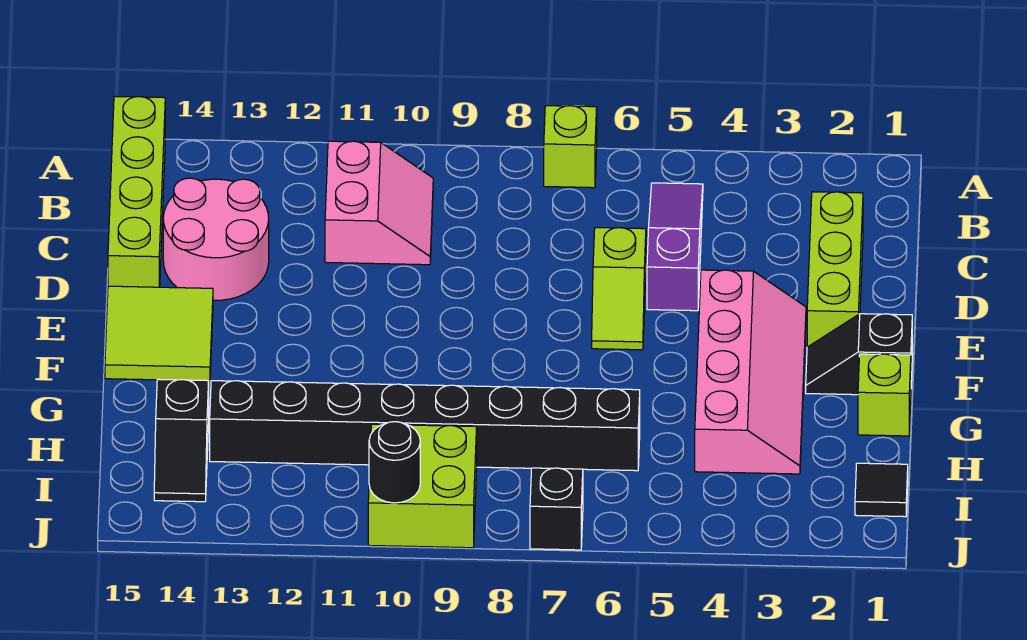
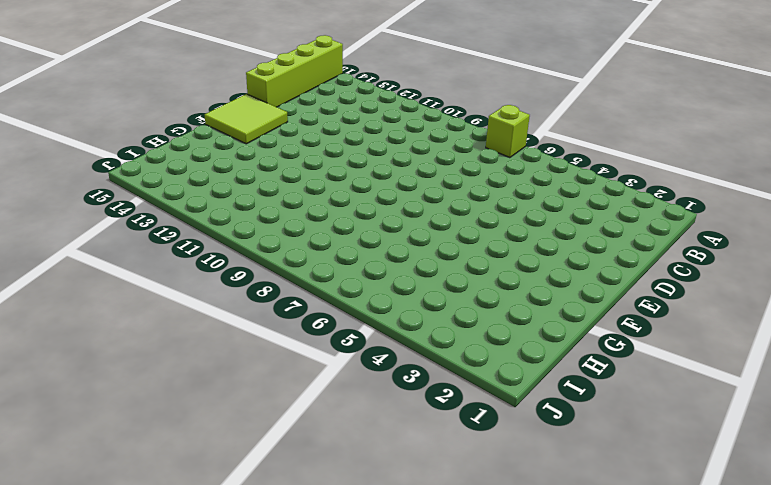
none -> purple 1x3 slope [647,183,703,311]
none -> pink 2x2 slope [325,141,433,265]
none -> lime 1x3 brick [807,192,863,347]

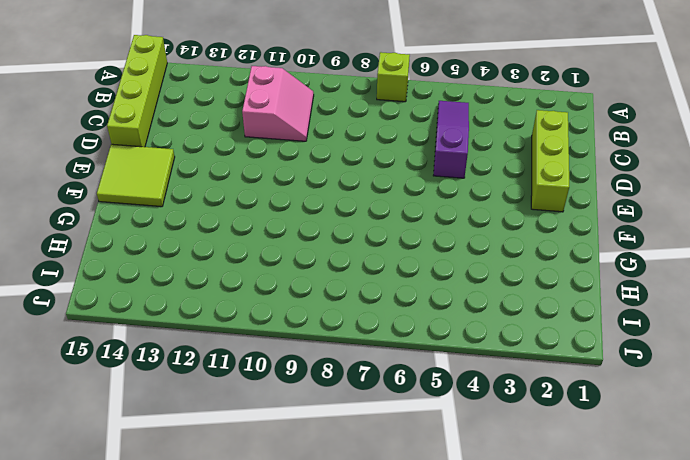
none -> pink 2x2 round brick [163,178,269,300]
none -> lime 1x2 slope [592,228,646,350]
none -> pink 2x4 slope [695,270,806,474]

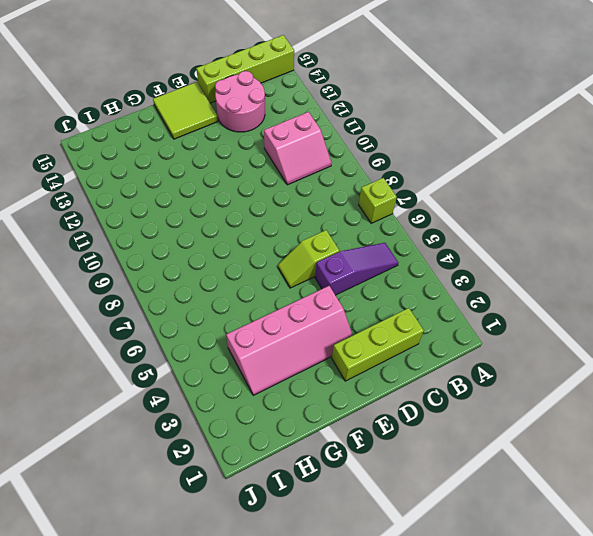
none -> black 1x2 slope [806,314,912,395]
none -> lime 1x1 brick [858,354,911,436]
none -> black 1x8 brick [210,381,640,471]

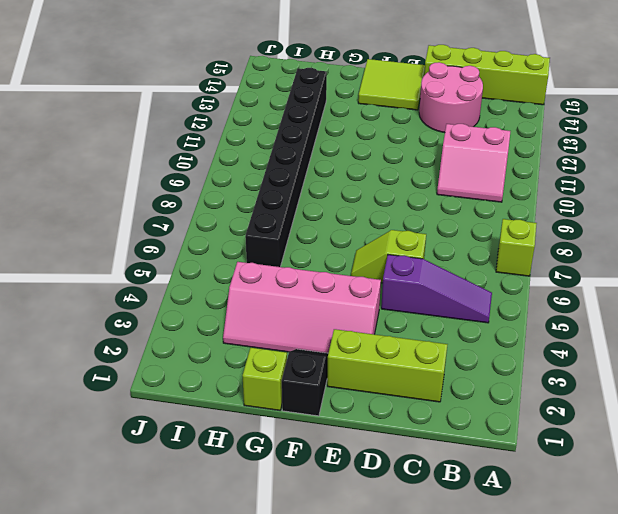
none -> black 1x2 slope [154,379,209,502]
none -> black 1x1 tile [855,463,908,517]
none -> lime 2x2 brick [368,424,477,548]

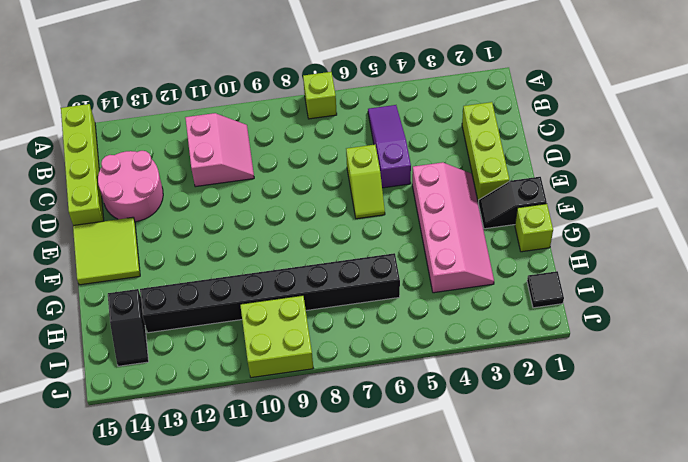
none -> black 1x1 brick [530,468,583,550]
none -> black 1x1 round brick [369,422,420,503]

